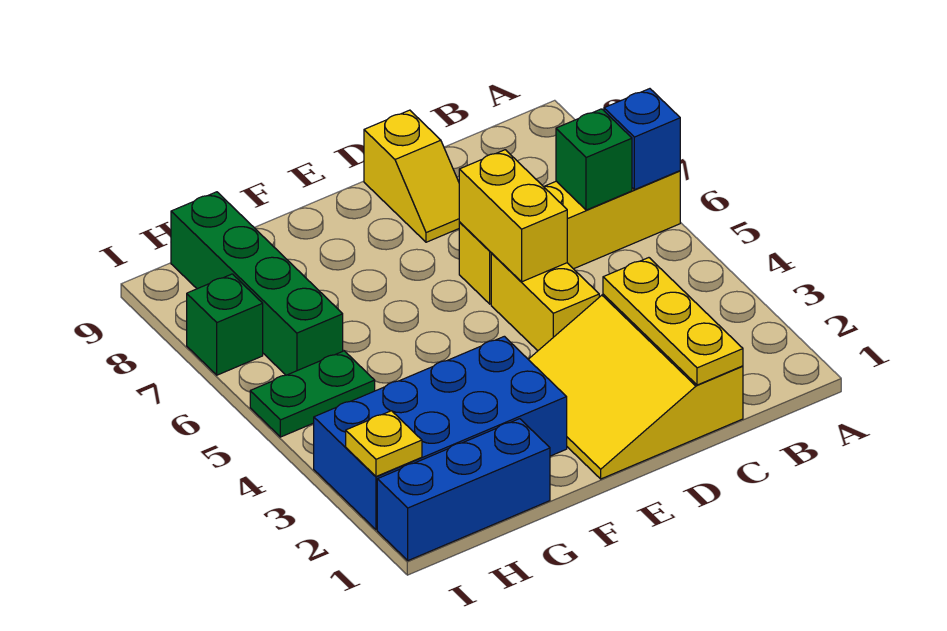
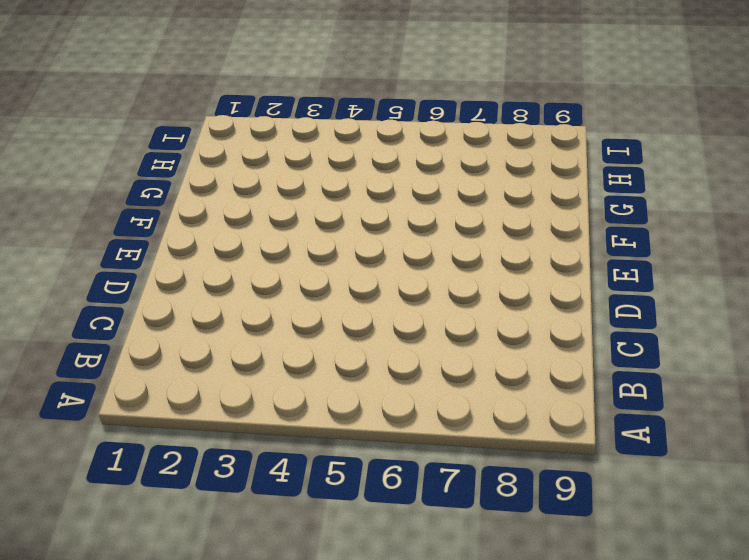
none -> yellow 1x4 brick [459,171,680,304]
none -> yellow 3x3 slope [528,294,743,479]
none -> yellow 1x2 brick [491,253,599,351]

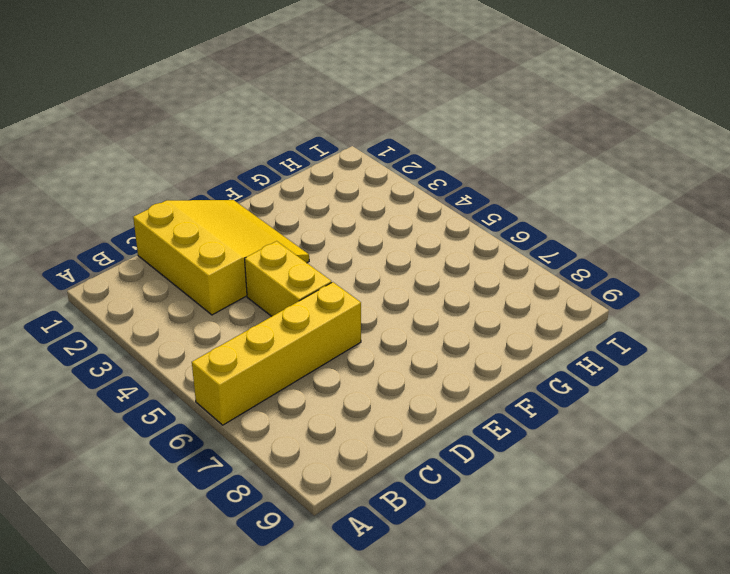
none -> yellow 1x2 slope [364,110,460,242]
none -> blue 2x4 brick [314,336,567,530]
none -> blue 1x3 brick [377,419,550,561]

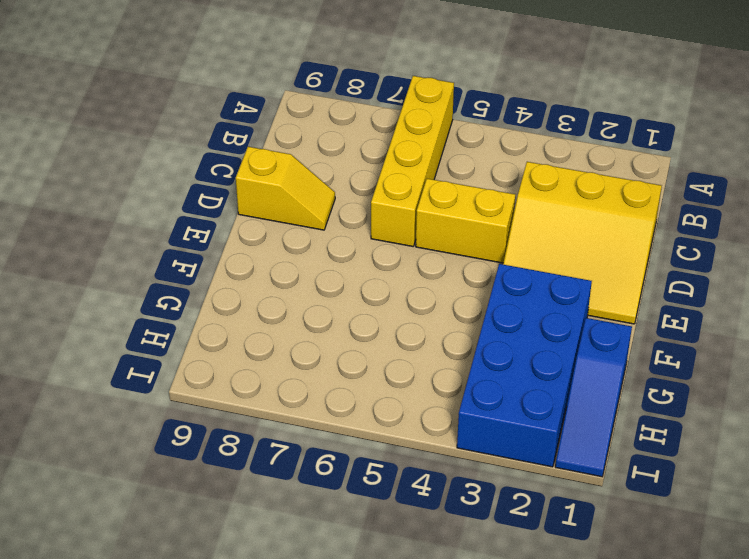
blue 1x3 slope [555,318,632,477] -> blue 1x3 brick [377,419,550,561]
none -> green 1x2 plate [250,351,375,437]
none -> green 1x4 brick [171,192,343,375]
none -> green 1x1 brick [187,274,263,375]

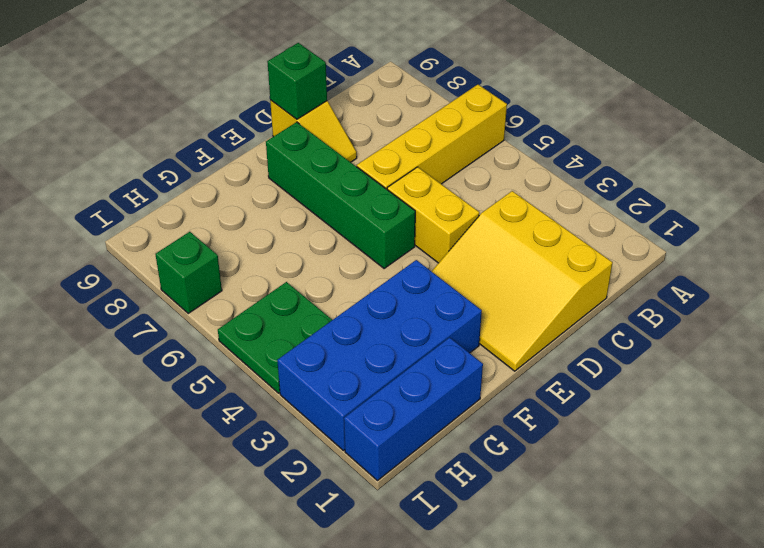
green 1x1 brick [267,43,327,119] -> green 1x1 brick moved to [556,109,632,210]
green 1x4 brick [266,122,415,268] -> green 1x4 brick moved to [171,192,343,375]
green 2x2 plate [218,282,332,393] -> green 1x2 plate [250,351,375,437]
none -> blue 1x1 brick [604,89,680,190]
none -> yellow 1x3 plate [603,258,743,385]
none -> yellow 1x2 brick [459,150,567,282]

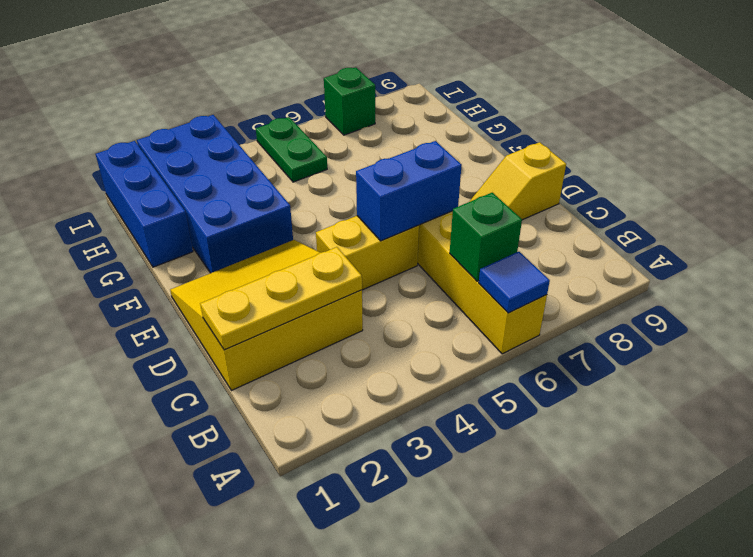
blue 1x1 tile [479,252,550,313] -> blue 1x1 brick [604,89,680,190]
blue 1x2 brick [356,141,462,241] -> yellow 1x2 brick [459,150,567,282]
none -> green 1x4 brick [171,192,343,375]
none -> yellow 1x1 plate [346,411,422,476]

